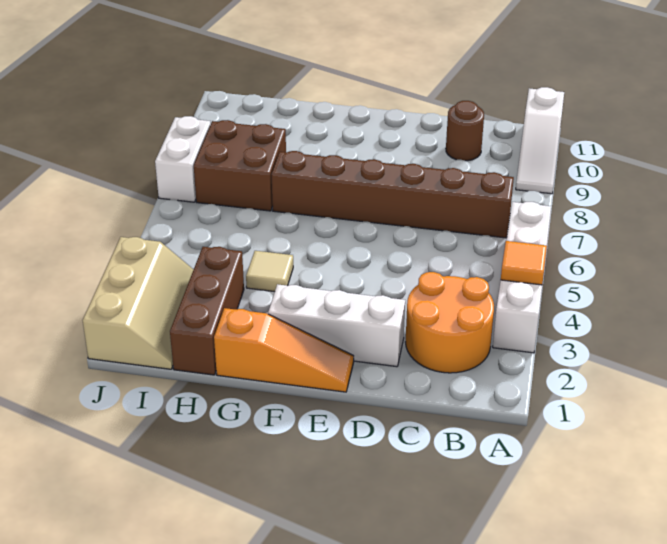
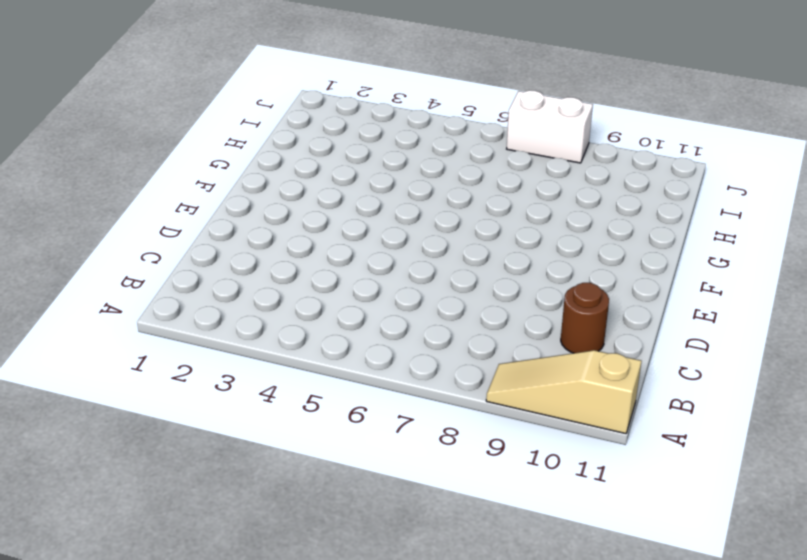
tan 1x3 slope [486,350,642,434] -> white 1x3 slope [516,87,564,194]
none -> white 1x4 brick [493,202,551,353]
none -> orange 2x2 round brick [406,272,494,373]
none -> brown 1x6 brick [272,151,514,238]

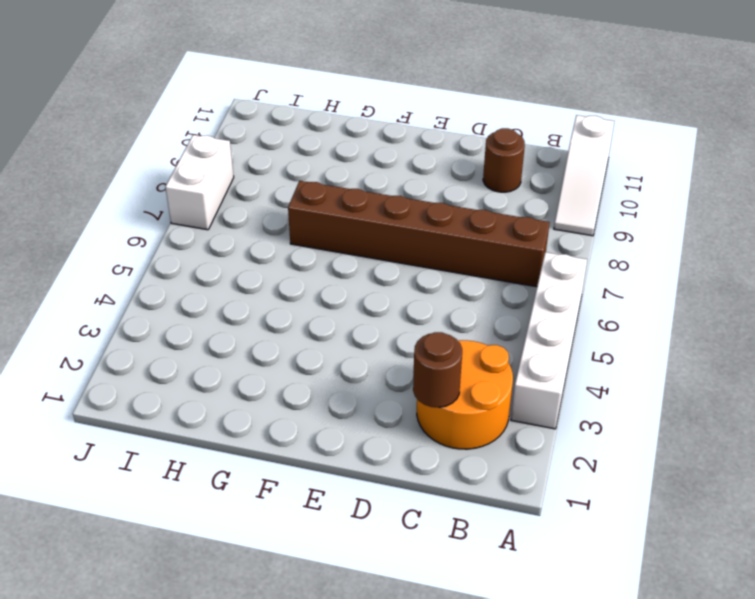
brown 1x1 round brick [413,332,462,408] -> none
none -> white 1x3 brick [268,284,405,367]
none -> orange 1x3 slope [214,308,354,392]
none -> tan 1x1 tile [246,251,293,292]

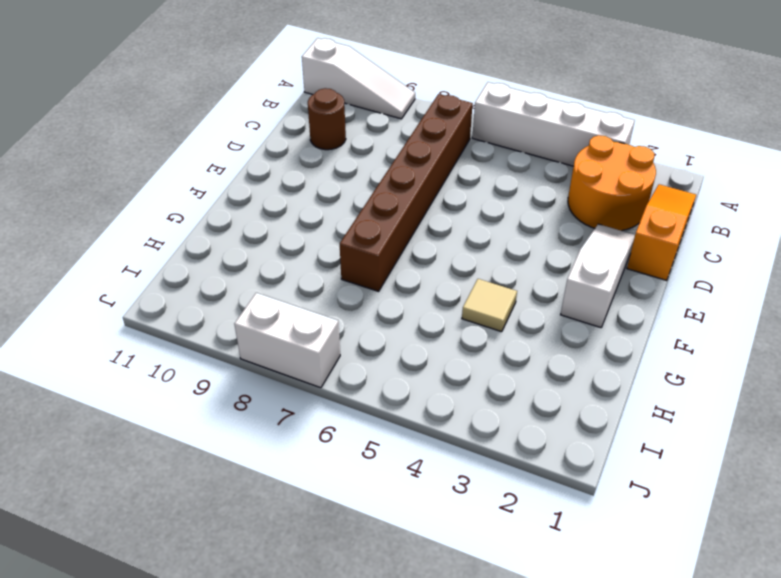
orange 1x3 slope [627,184,696,281] -> orange 1x3 slope moved to [214,308,354,392]
white 1x3 slope [561,224,635,328] -> white 1x3 brick [268,284,405,367]
none -> brown 1x3 brick [170,247,244,375]
none -> brown 2x2 brick [194,120,286,211]
none -> tan 2x3 slope [83,237,194,369]

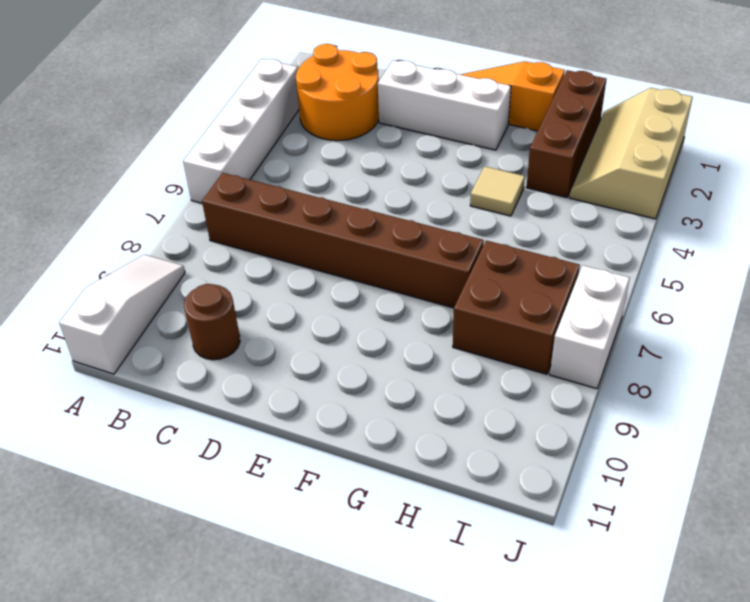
none -> orange 1x1 tile [501,241,547,285]

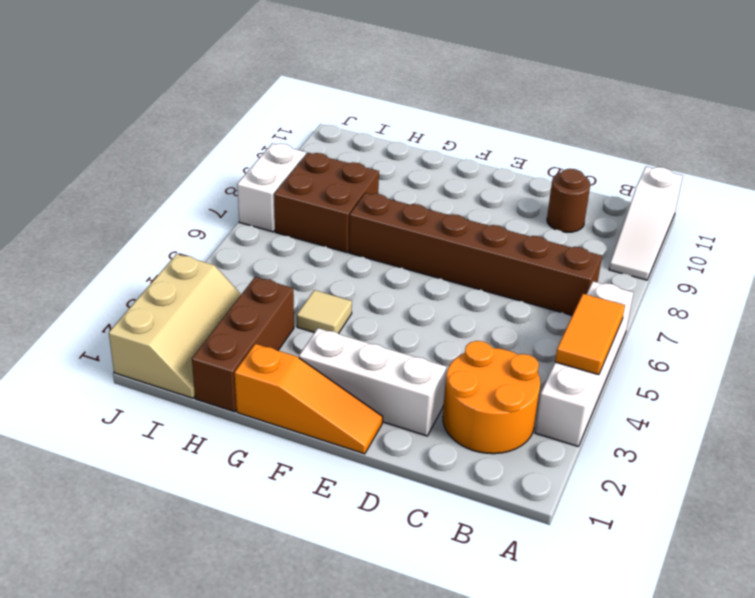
orange 1x2 tile [555,294,625,375] -> orange 1x1 tile [501,241,547,285]

